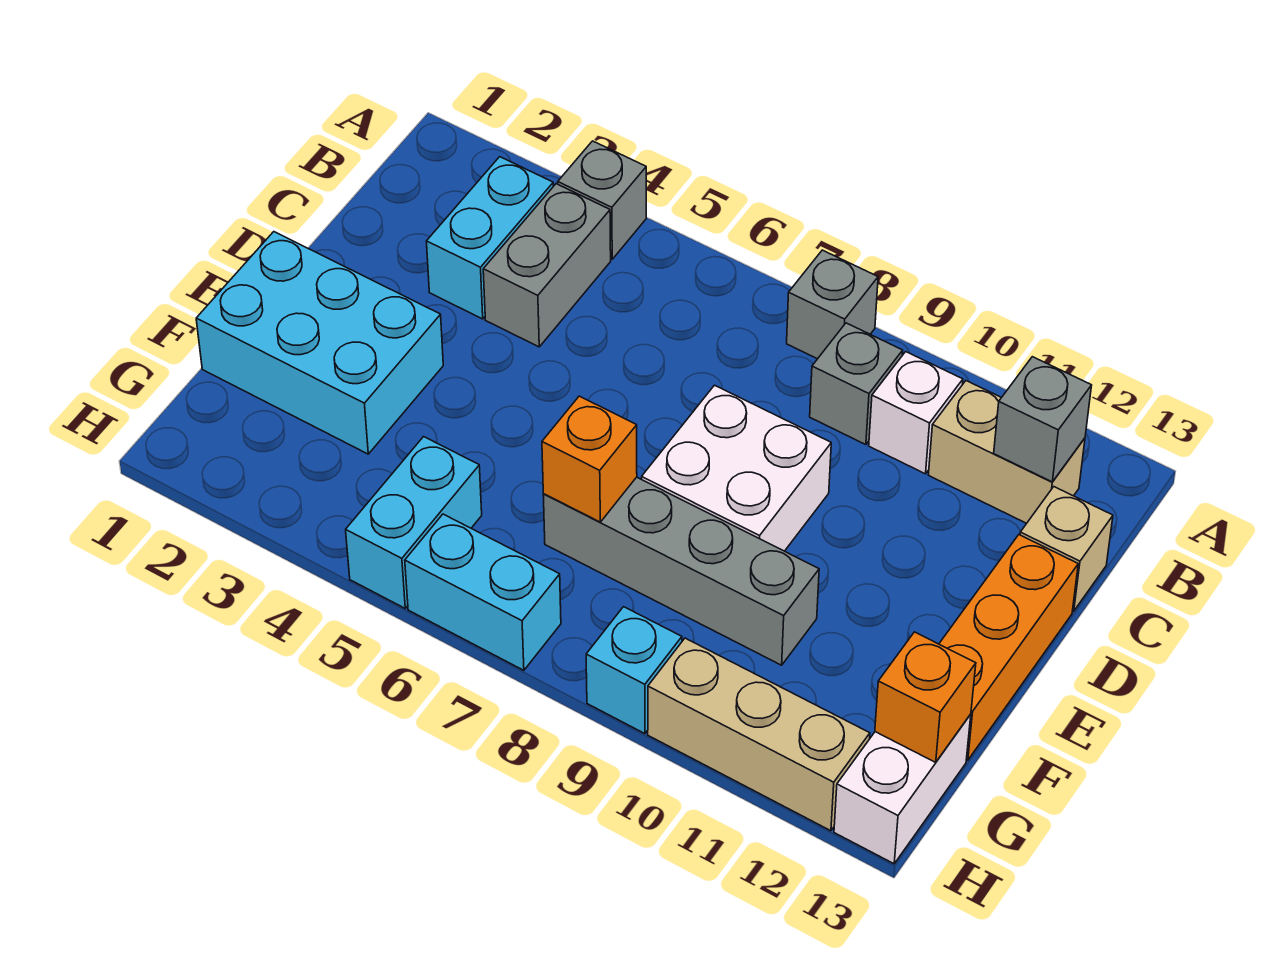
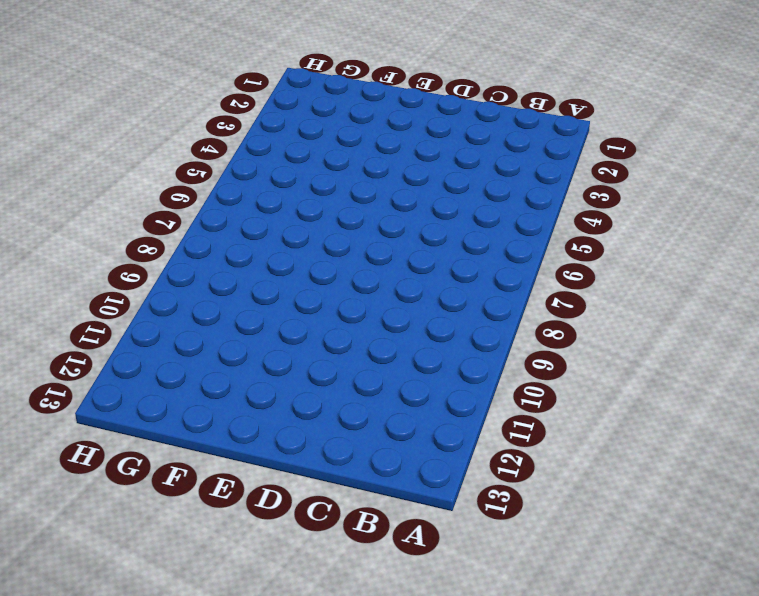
none -> grey 1x1 brick [558,141,646,259]
none -> grey 1x1 brick [787,250,878,359]
none -> cyan 1x2 brick [426,157,553,319]

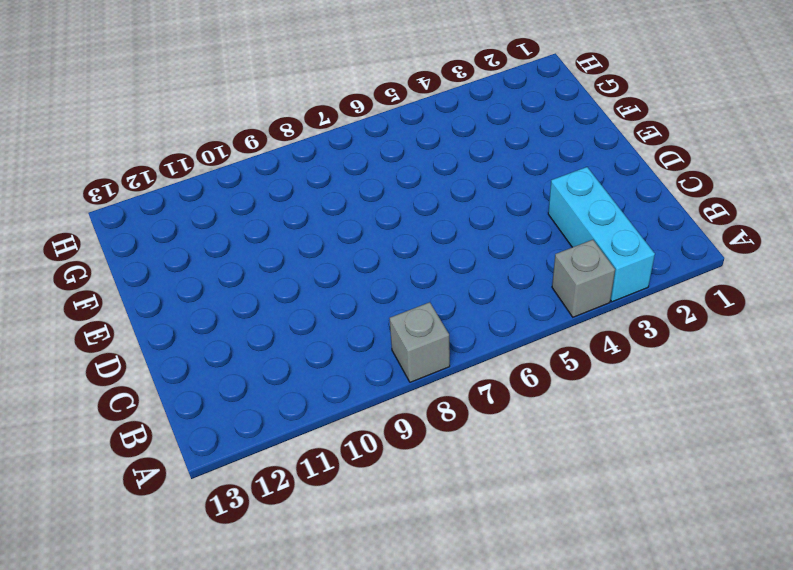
cyan 1x3 brick [548,167,655,302] -> cyan 1x2 brick [426,157,553,319]
none -> grey 1x2 brick [483,184,611,347]
none -> grey 1x1 brick [810,323,903,445]
none -> white 1x1 brick [869,352,963,474]

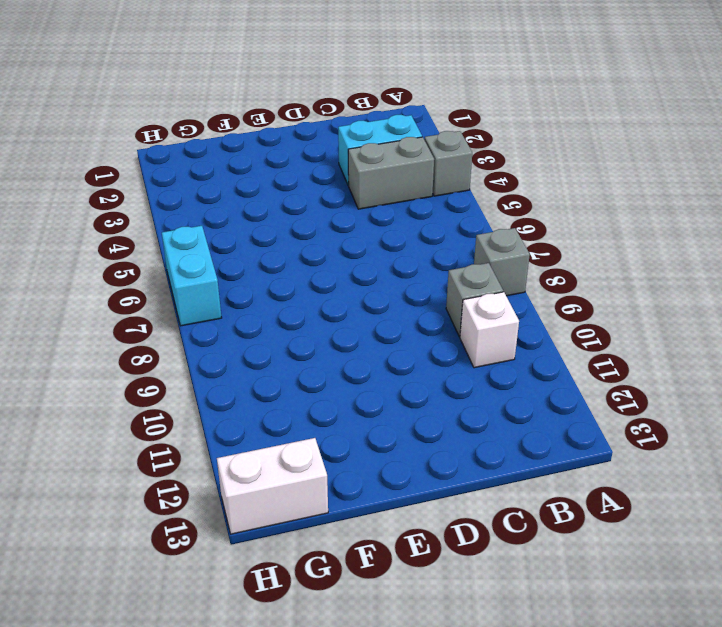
none -> tan 1x2 brick [928,381,1085,523]
none -> tan 1x1 brick [1020,487,1113,611]
none -> white 2x2 brick [642,385,831,551]

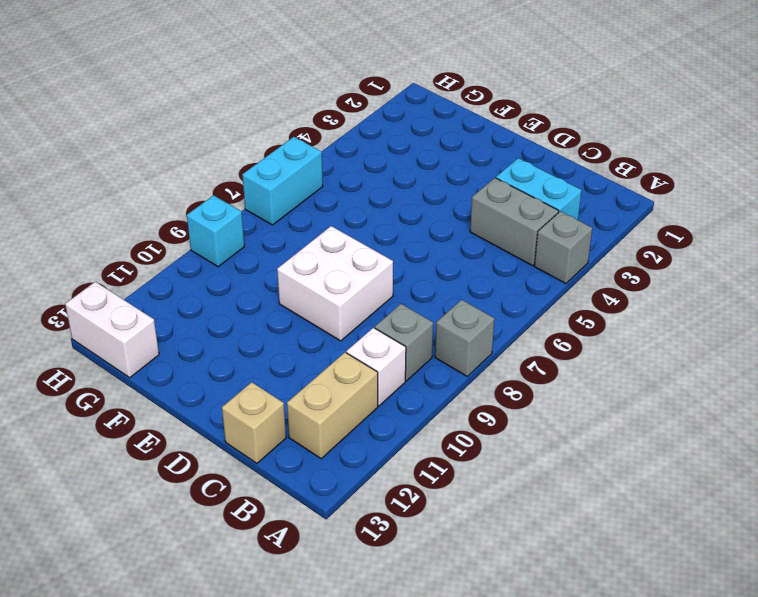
none -> orange 1x3 brick [939,535,1078,760]
none -> cyan 2x3 brick [196,232,443,454]
none -> grey 1x4 brick [543,477,819,665]

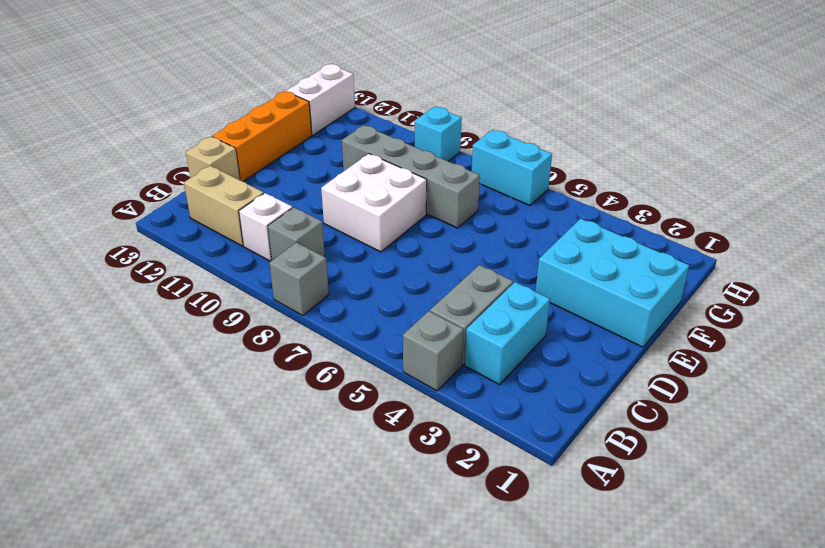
none -> cyan 1x2 brick [346,437,482,608]
none -> tan 1x3 brick [648,638,870,831]
none -> grey 1x1 brick [994,357,1092,482]

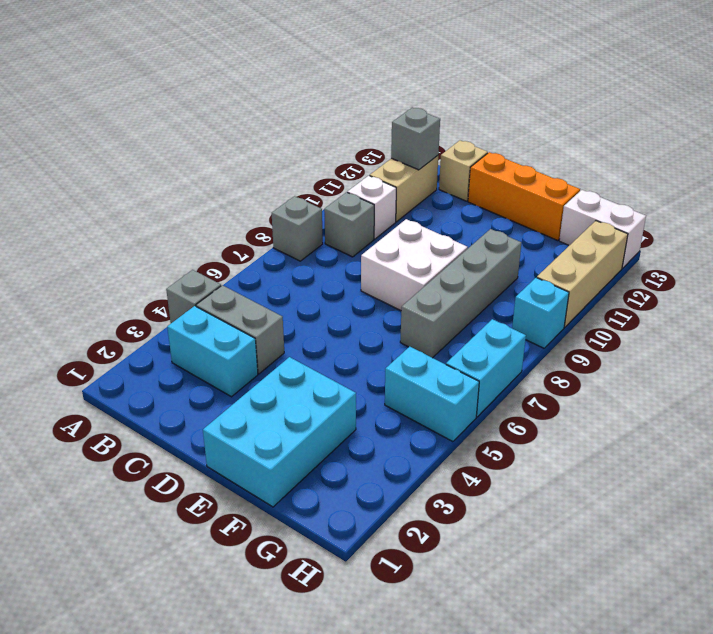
none -> orange 1x1 brick [542,396,637,522]
none -> orange 1x1 brick [875,632,976,762]

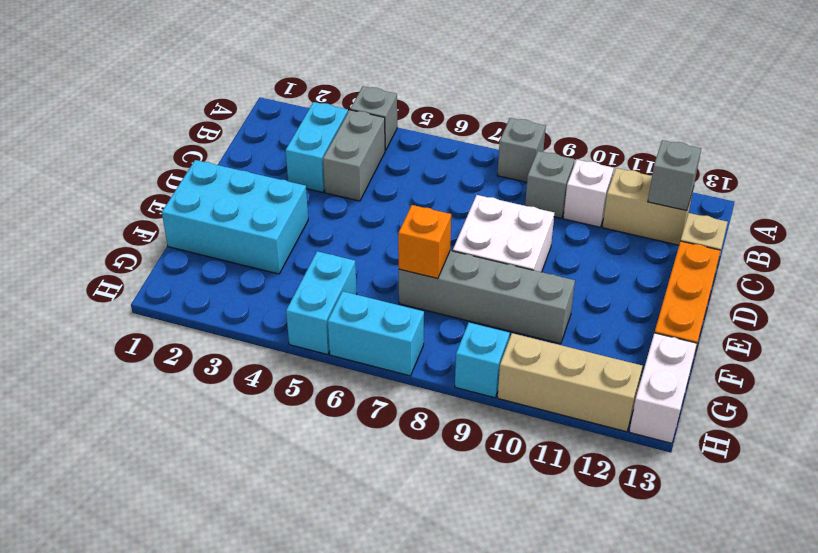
none -> orange 1x1 brick [875,632,976,762]

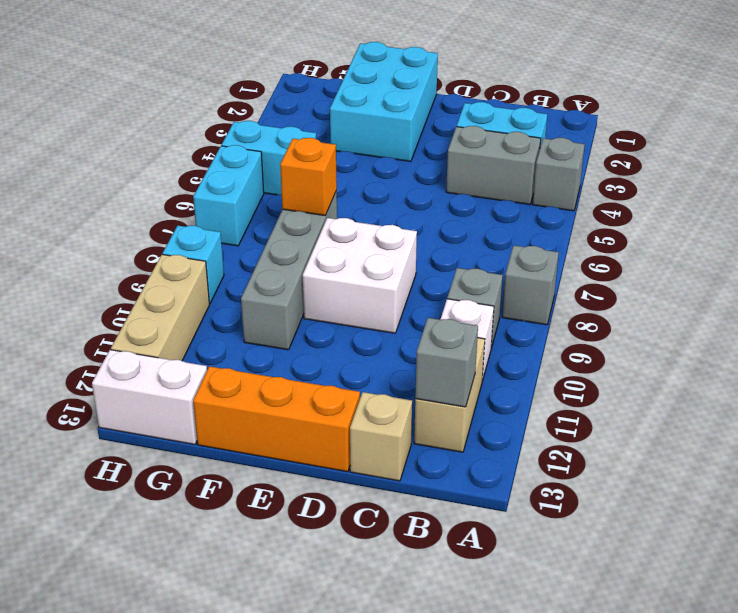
none -> orange 1x1 brick [875,632,976,762]

